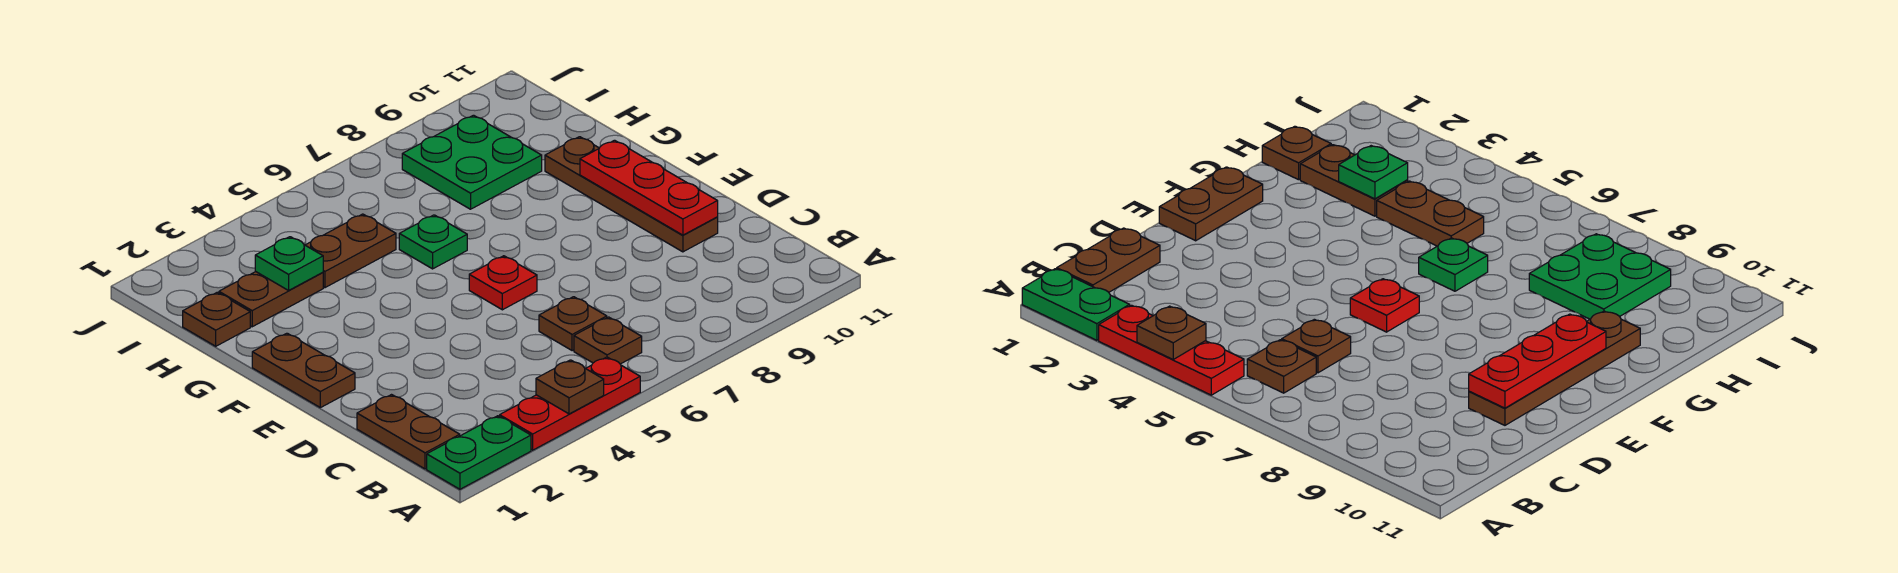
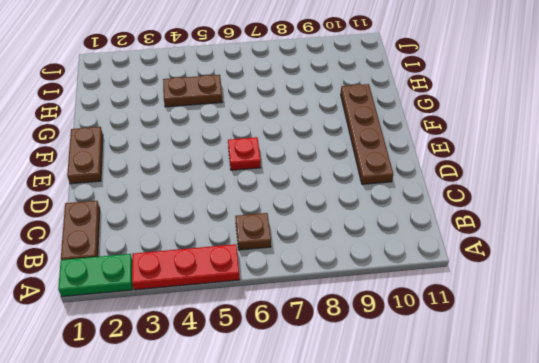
none -> brown 1x1 plate [539,297,607,351]
none -> green 1x1 plate [399,215,467,269]
none -> brown 1x1 plate [183,292,250,346]

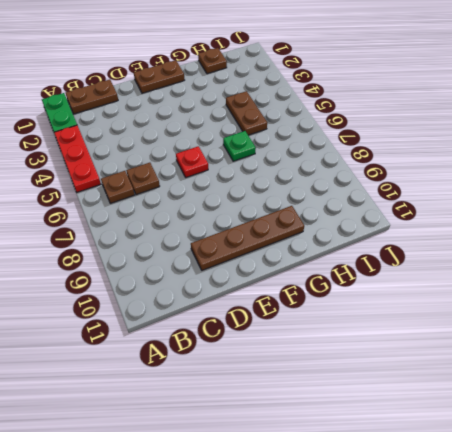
none -> brown 1x2 plate [219,272,323,327]
none -> green 2x2 plate [402,115,542,209]
none -> brown 1x1 plate [536,360,604,414]

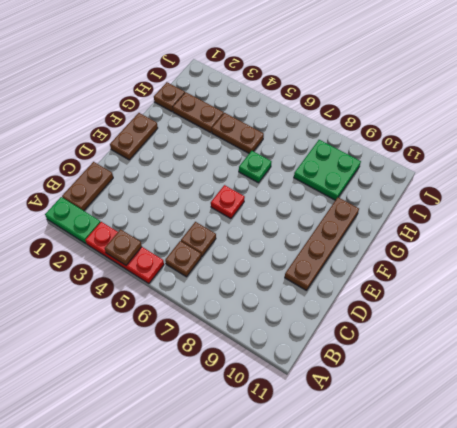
none -> red 1x3 plate [580,140,718,235]
none -> green 1x1 plate [255,237,323,290]

